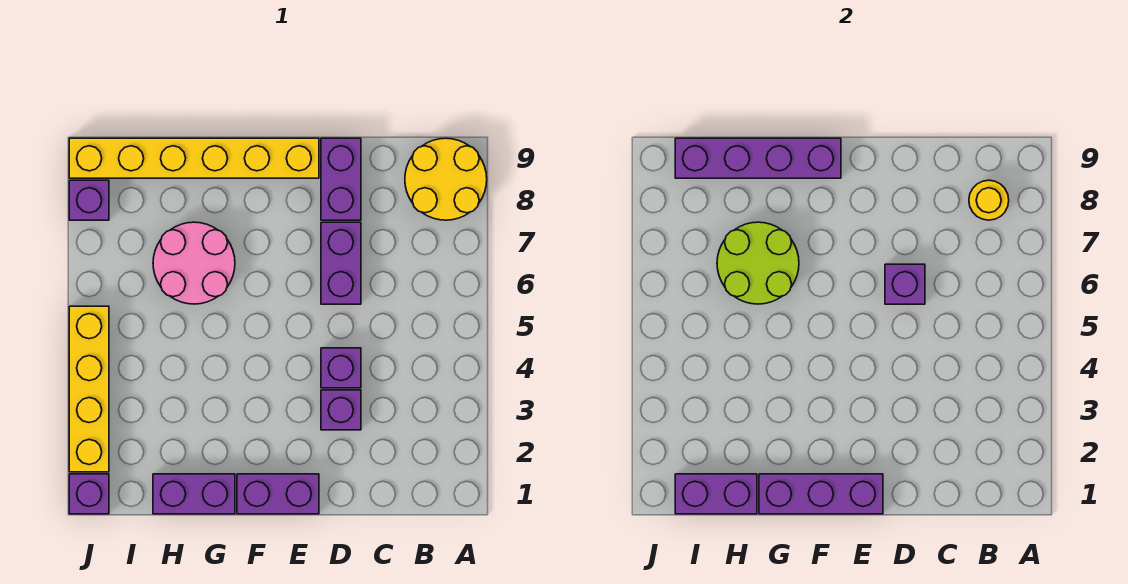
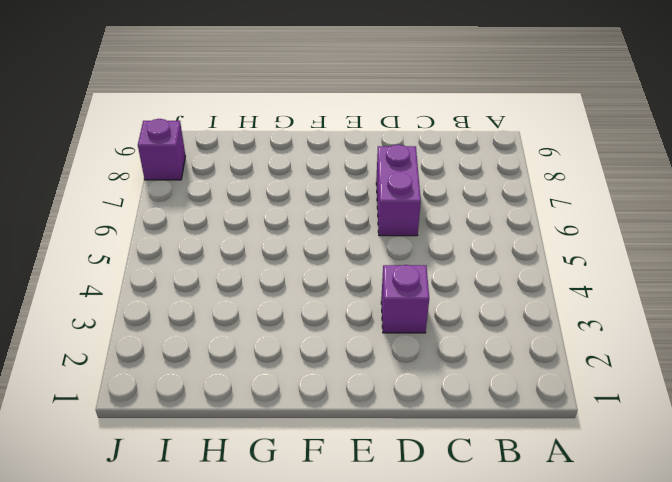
none -> yellow 2x2 round brick [405,138,487,220]
none -> purple 1x1 brick [321,348,361,388]
none -> purple 1x2 brick [321,138,361,220]

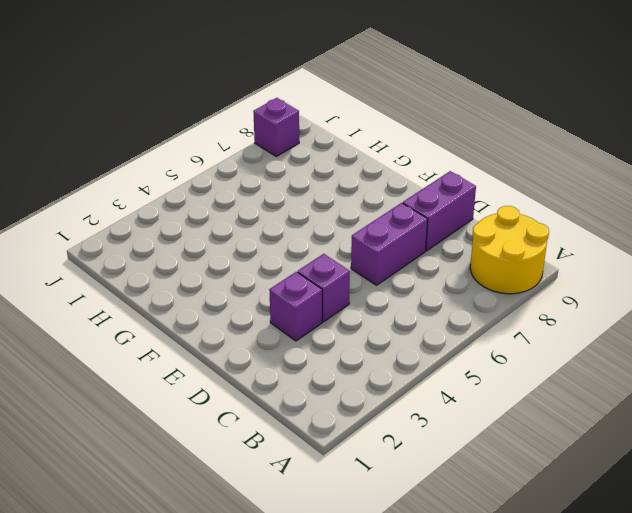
none -> purple 1x2 brick [237,474,319,514]
none -> yellow 1x6 brick [69,138,319,178]
none -> purple 1x2 brick [153,474,235,514]

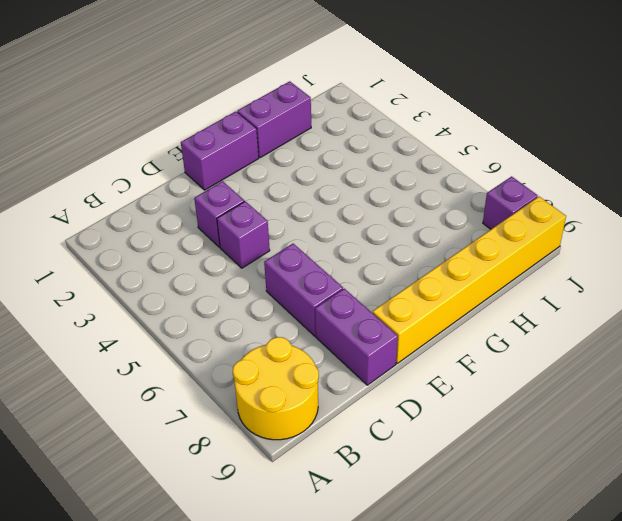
none -> pink 2x2 round brick [153,222,235,304]
none -> purple 1x1 brick [69,474,109,514]
none -> yellow 1x4 brick [69,306,109,472]

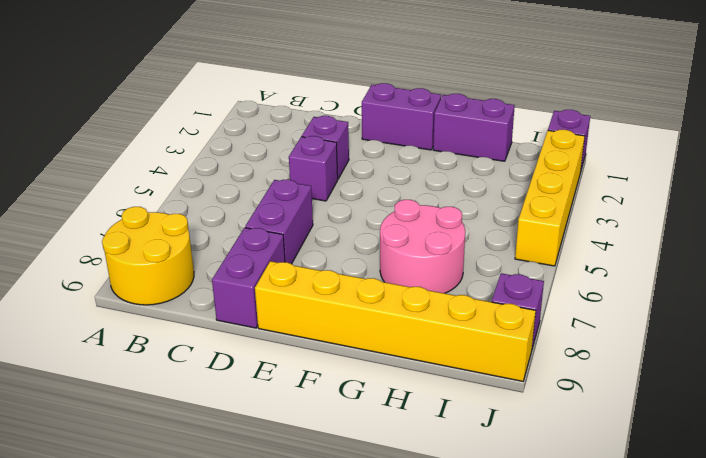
none -> yellow 1x1 round brick [969,180,1009,220]
none -> purple 1x1 brick [885,264,925,304]
none -> purple 1x3 brick [759,474,883,514]

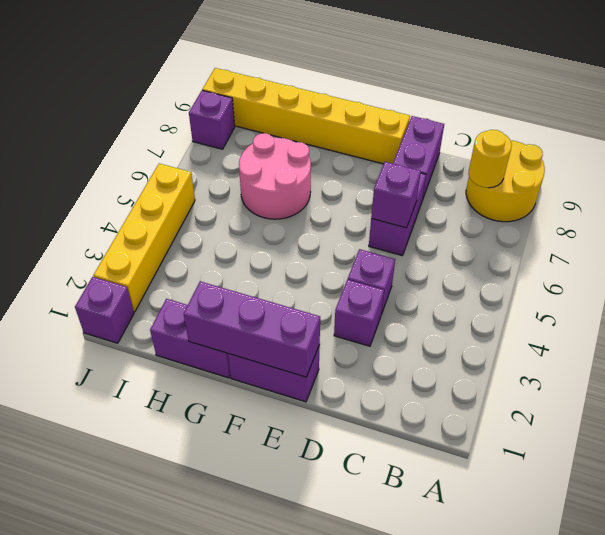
none -> purple 1x4 brick [675,138,841,178]
none -> lime 2x2 round brick [717,222,799,304]
none -> purple 1x2 brick [675,474,757,514]

